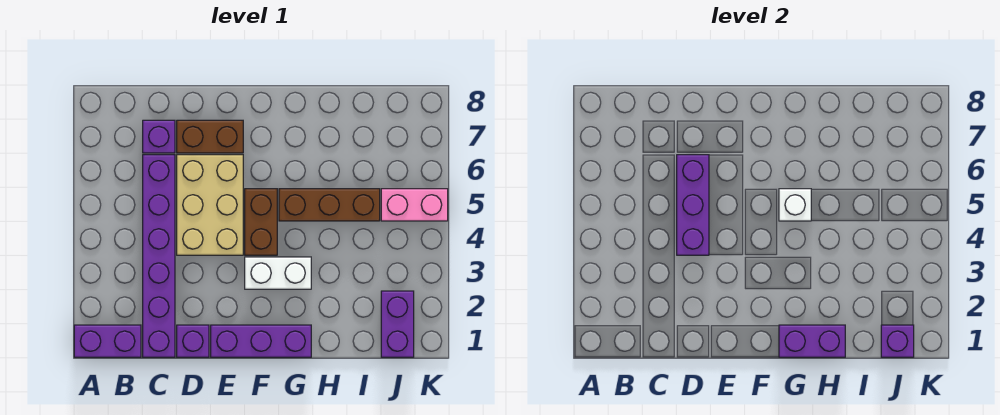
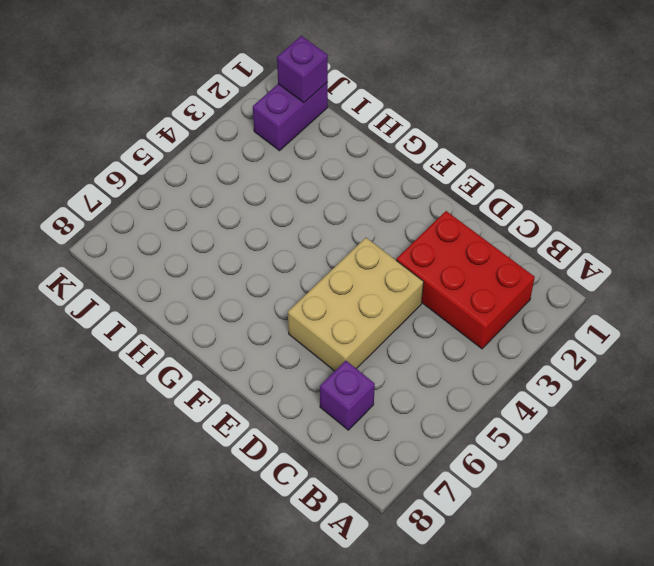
red 2x3 brick [396,211,535,349] -> purple 1x6 brick [143,155,175,357]
none -> purple 1x2 brick [74,325,141,357]
none -> purple 1x1 brick [177,325,209,357]
none -> brown 1x2 brick [177,120,243,153]

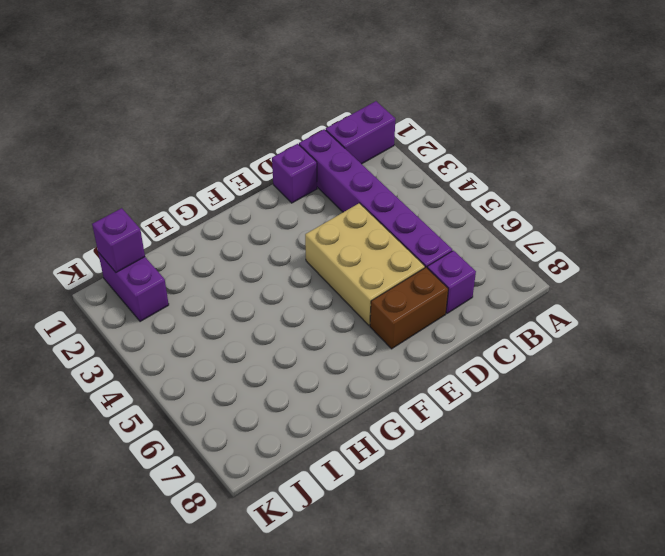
none -> purple 1x3 brick [211,325,311,357]
none -> white 1x2 brick [245,257,311,289]
none -> brown 1x2 brick [245,189,277,255]

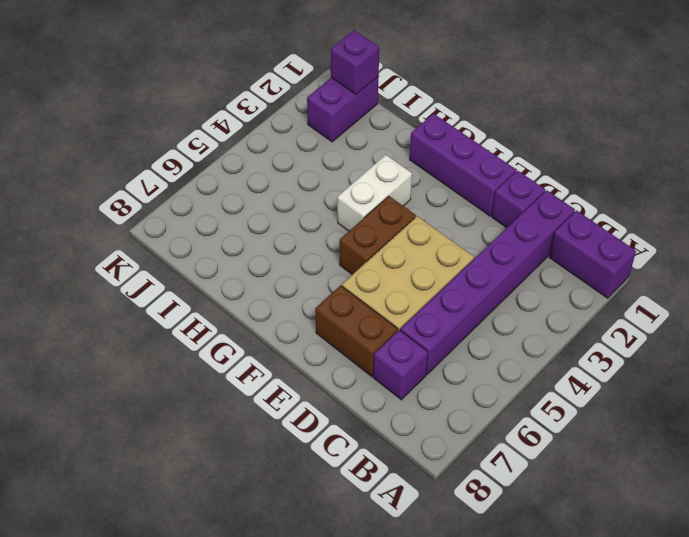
white 1x2 brick [337,155,412,231] -> white 1x2 brick turned to [245,257,311,289]
none -> brown 1x3 brick [279,189,380,221]
none -> pink 1x2 brick [381,189,448,221]
none -> purple 1x3 brick [677,155,709,255]

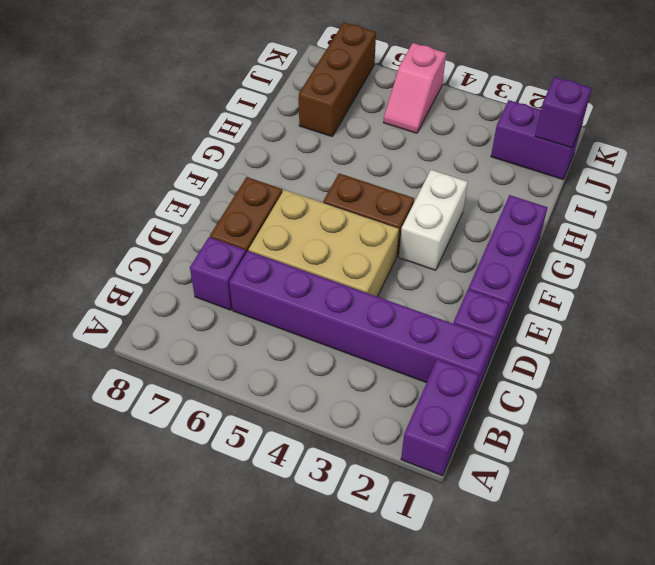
brown 1x3 brick [299,23,376,137] -> brown 1x3 brick moved to [279,189,380,221]
pink 1x2 slope [384,43,446,133] -> pink 1x2 brick [381,189,448,221]
none -> purple 1x3 brick [677,155,709,255]
none -> purple 1x2 brick [779,325,845,357]
none -> white 1x1 brick [779,189,811,221]

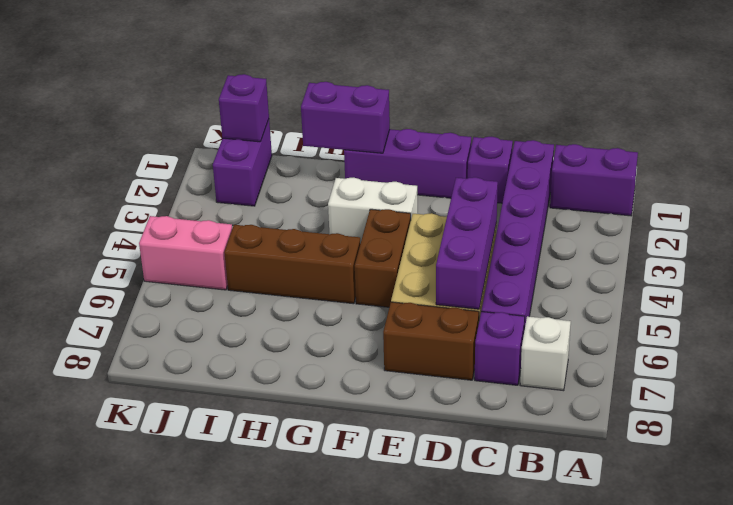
white 1x1 brick [520,316,571,391] -> white 1x1 brick moved to [779,189,811,221]

